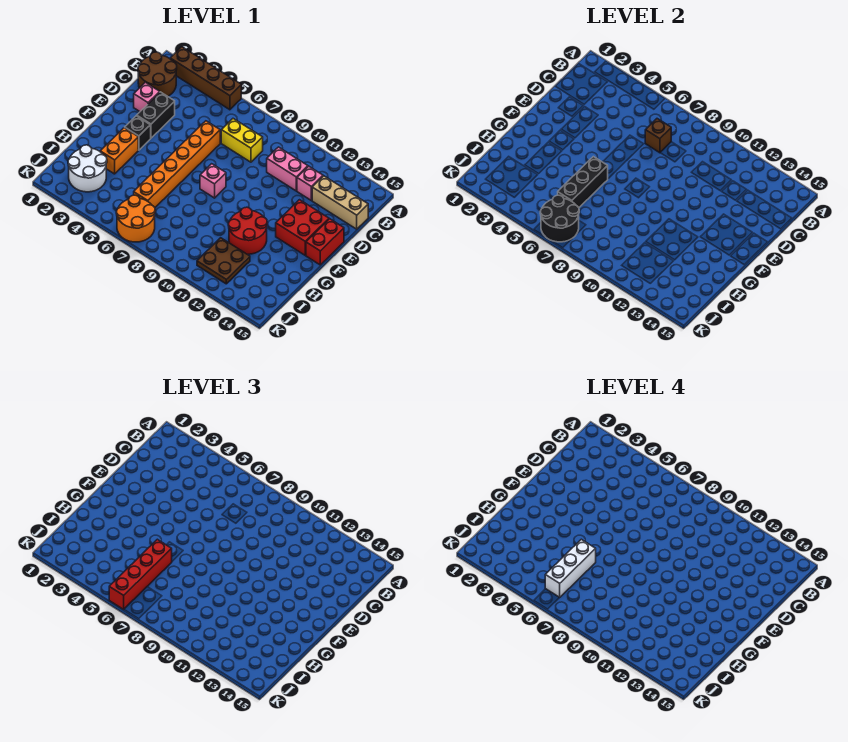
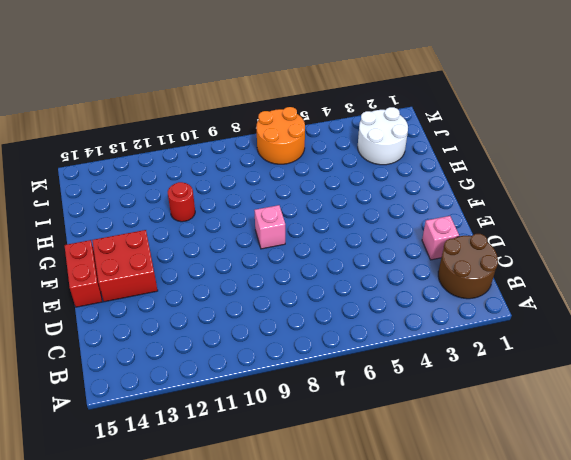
red 1x1 round brick [168,182,195,222] -> red 2x2 round brick [228,207,267,254]
none -> brown 1x4 brick [170,47,241,110]
none -> yellow 1x2 brick [221,119,263,162]
none -> pink 1x2 brick [267,147,308,191]

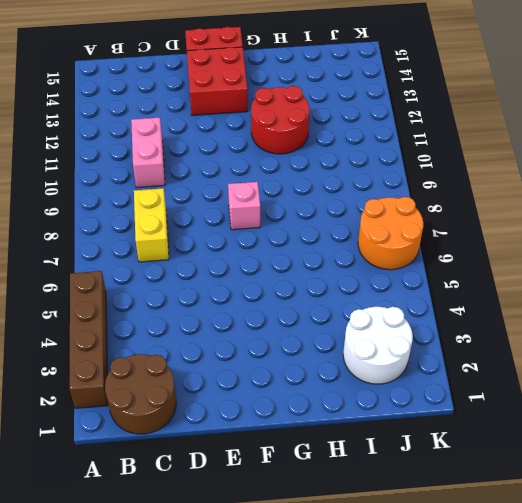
none -> pink 1x1 brick [297,166,323,200]
none -> tan 1x3 brick [312,176,368,229]
none -> pink 1x1 brick [134,82,160,111]

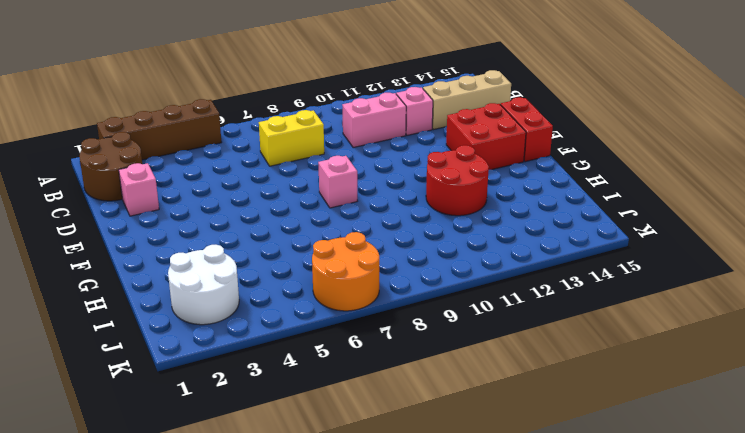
none -> black 1x2 brick [137,92,175,138]
none -> orange 1x6 brick [134,121,220,207]
none -> black 1x1 brick [125,116,151,150]

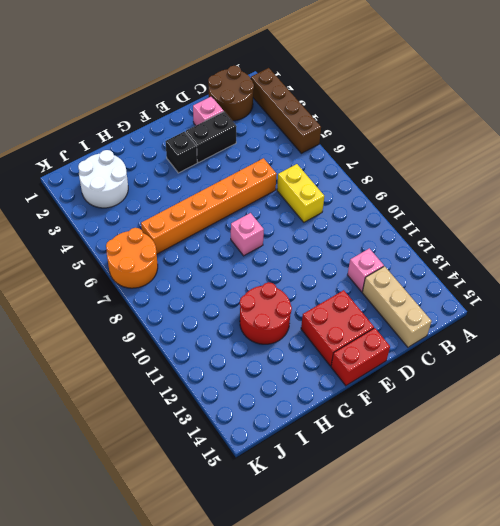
none -> pink 1x2 brick [267,147,308,191]
none -> orange 1x2 brick [100,128,138,174]
none -> brown 2x2 plate [197,238,250,284]

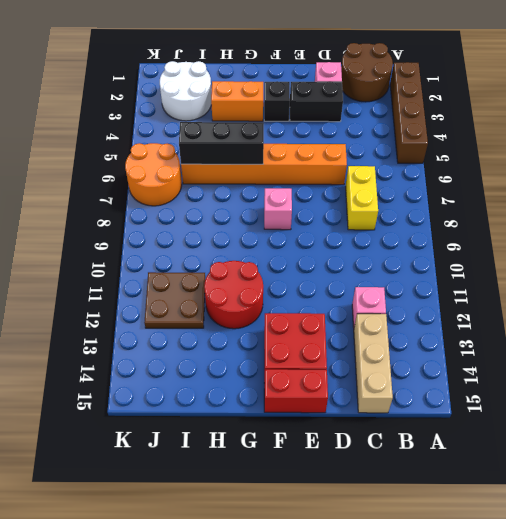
none -> pink 1x2 brick [267,147,308,191]
none -> brown 1x1 brick [645,119,671,153]
none -> black 2x2 round brick [540,195,579,242]

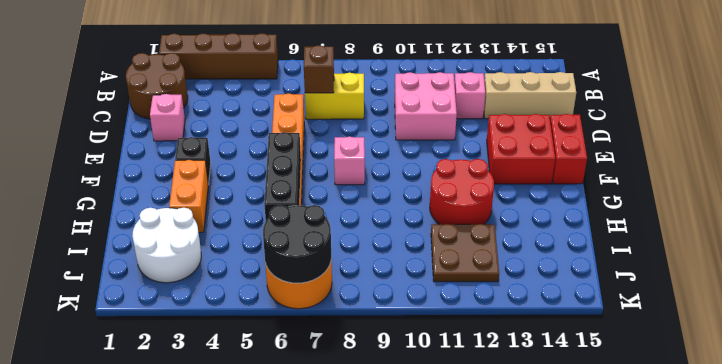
pink 2x2 brick [395,72,457,140] -> pink 1x2 brick [267,147,308,191]
none -> black 1x2 brick [137,92,175,138]
none -> red 1x4 brick [109,539,172,609]
none -> white 1x3 brick [545,539,596,597]

